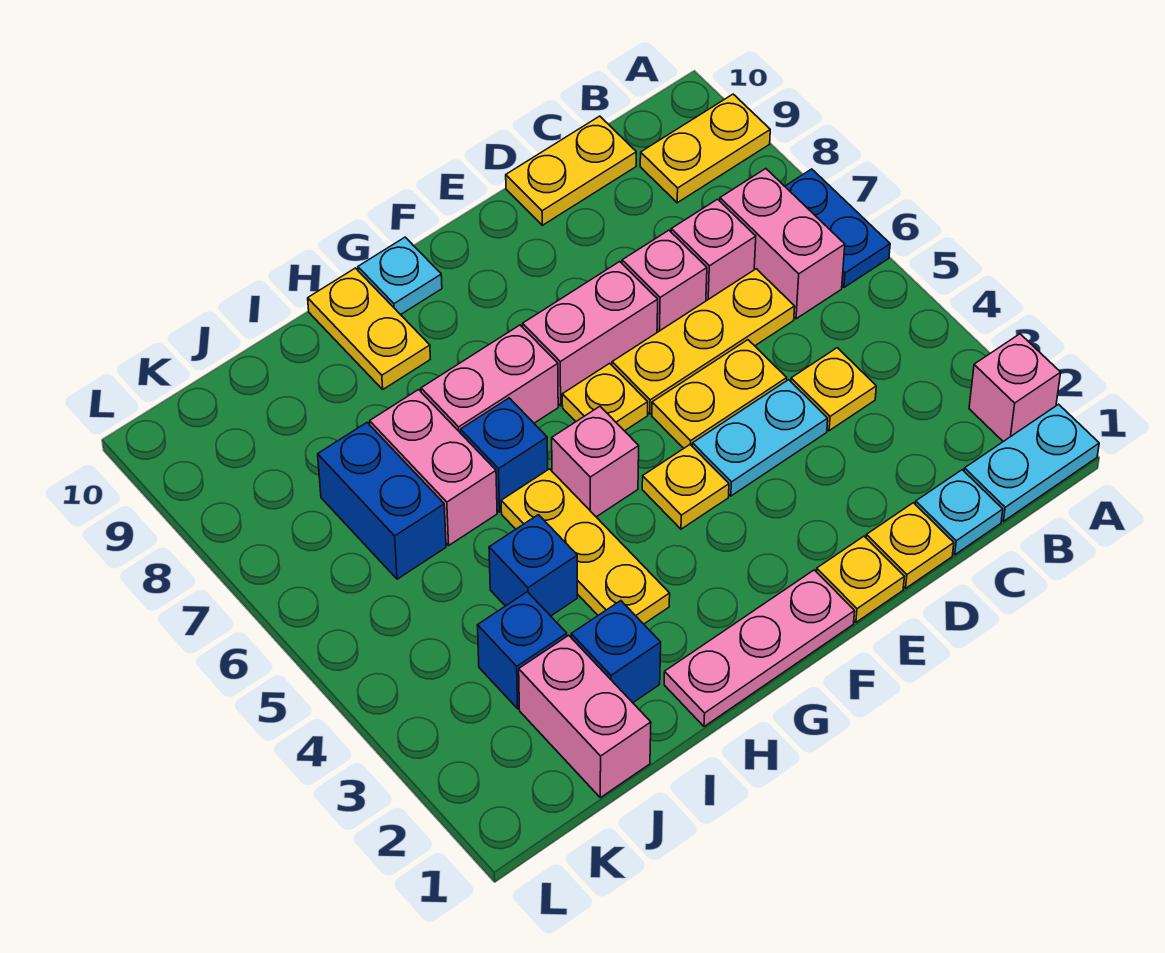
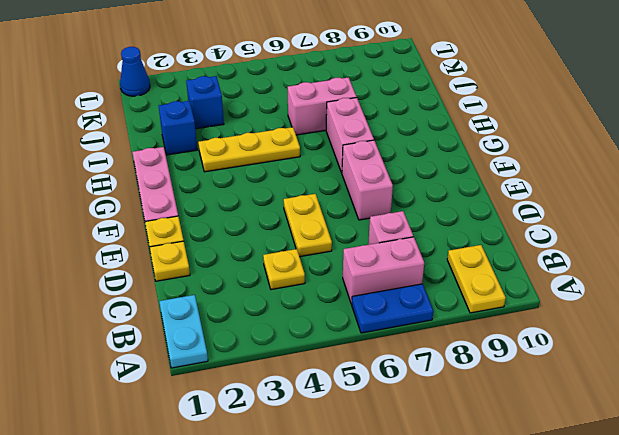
blue 1x1 cone [120,47,150,96] -> none
none -> pink 1x1 brick [969,334,1061,442]
none -> cyan 1x1 plate [915,470,1003,555]
none -> yellow 1x3 plate [612,269,795,414]
none -> yellow 1x2 plate [506,116,636,225]

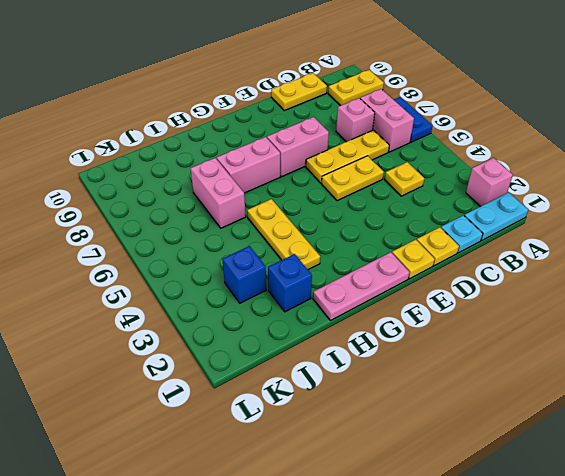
none -> cyan 1x2 plate [692,380,828,496]
none -> pink 1x1 brick [622,230,707,332]
none -> yellow 1x1 plate [642,445,729,529]
none -> yellow 1x1 plate [562,363,648,431]

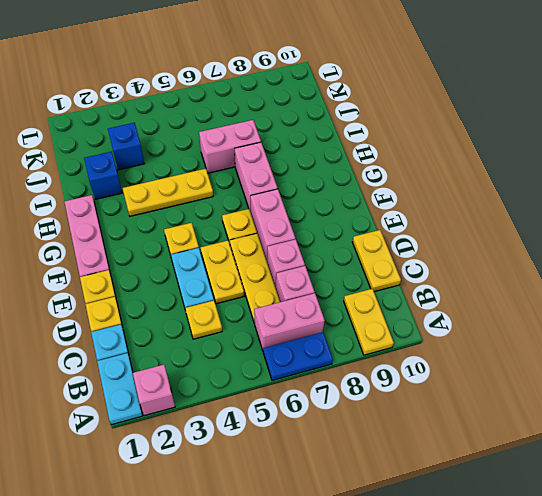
none -> pink 1x1 brick [552,406,639,517]
none -> cyan 1x1 plate [358,237,442,315]
none -> blue 1x1 brick [461,398,548,512]
none -> yellow 1x2 plate [308,268,430,389]

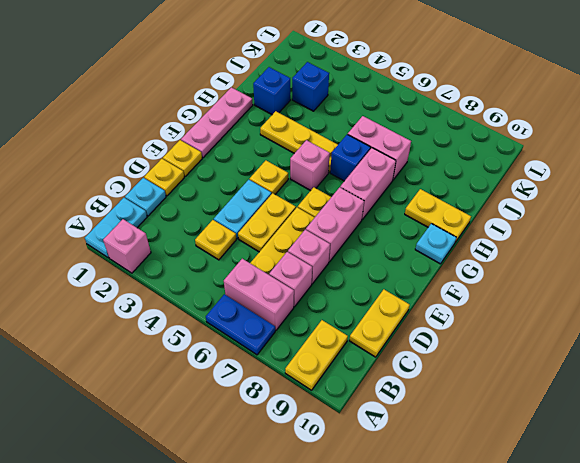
none -> blue 1x1 brick [489,515,577,616]
none -> pink 1x2 brick [519,635,651,798]
none -> blue 1x2 brick [318,423,446,579]

